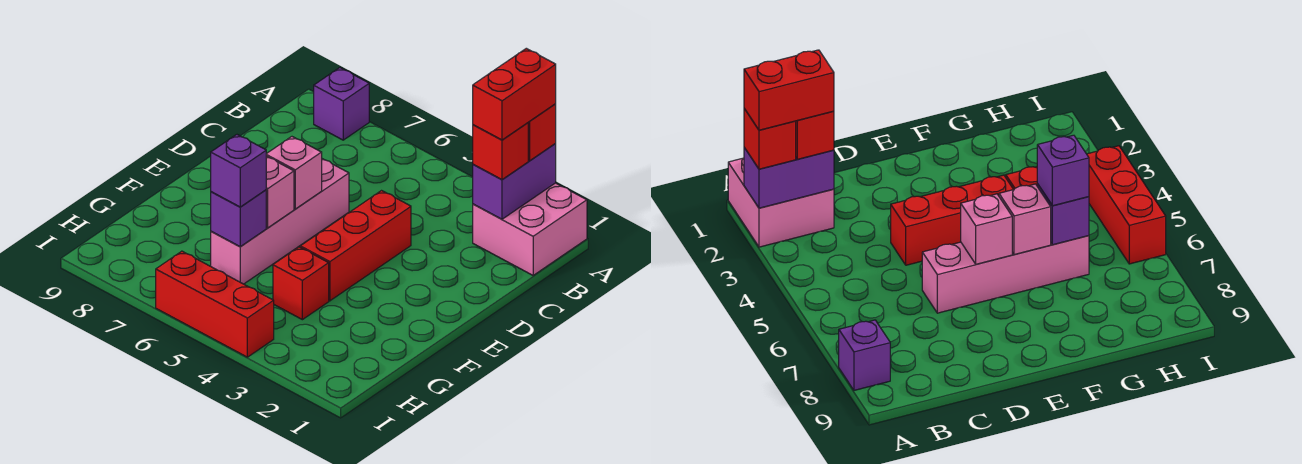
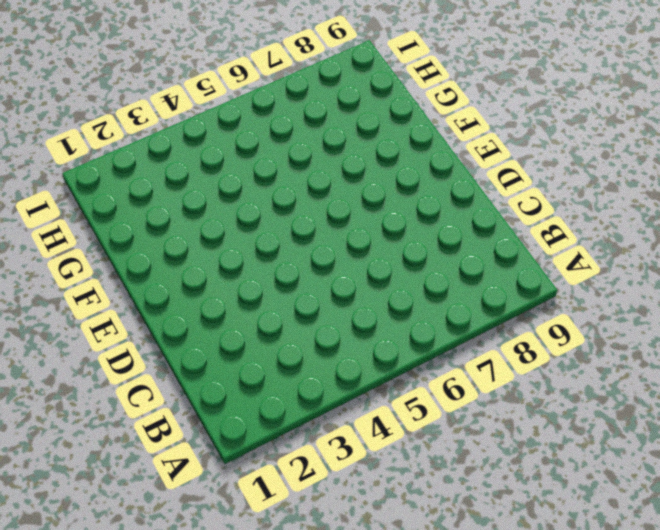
none -> pink 2x2 brick [473,183,587,275]
none -> purple 1x1 brick [314,68,369,140]
none -> red 1x3 brick [300,191,411,301]

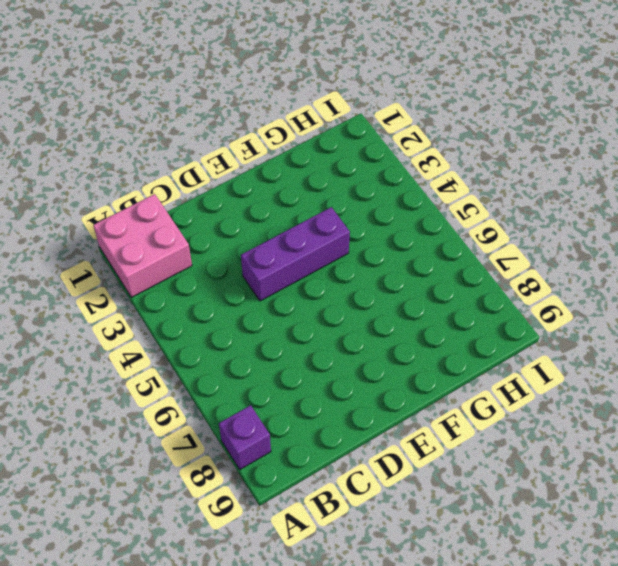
purple 1x3 brick [241,207,350,301] -> red 1x3 brick [300,191,411,301]
none -> pink 1x4 brick [211,159,349,284]
none -> red 1x1 brick [273,247,329,320]
none -> red 1x3 brick [156,251,274,357]

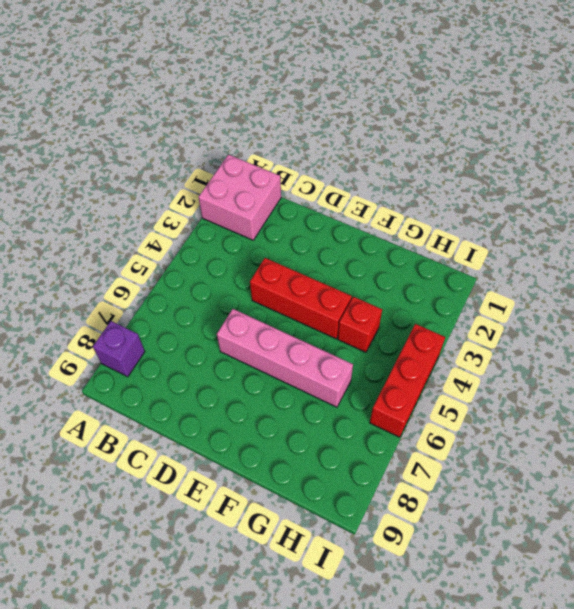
none -> purple 1x2 brick [473,144,556,219]
none -> pink 1x1 brick [266,137,322,209]
none -> pink 1x1 brick [266,156,294,228]

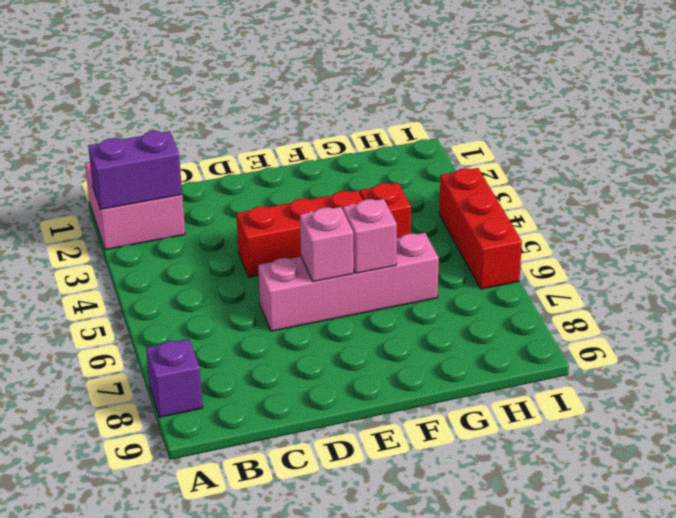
none -> purple 1x1 brick [211,190,266,247]
none -> red 1x1 brick [528,104,556,161]
none -> red 1x1 brick [473,123,528,180]

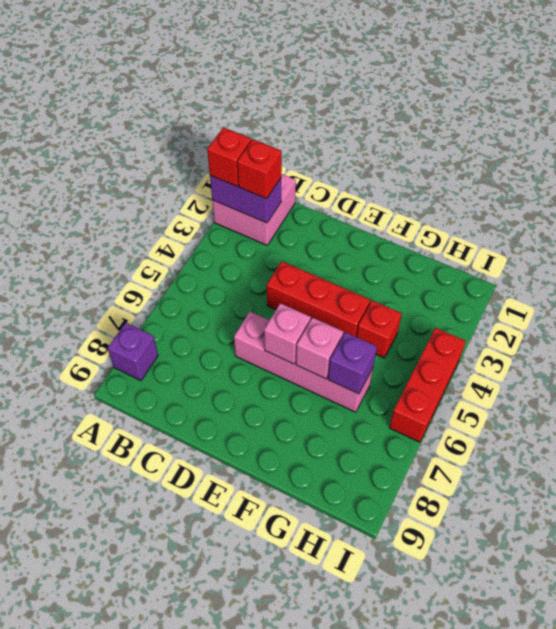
none -> purple 1x1 brick [211,135,266,207]
none -> red 1x2 brick [473,48,556,140]

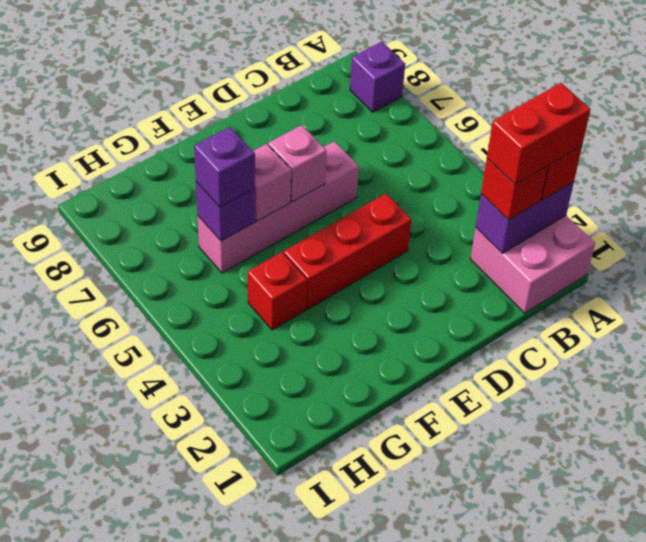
none -> red 1x3 brick [156,251,274,357]

